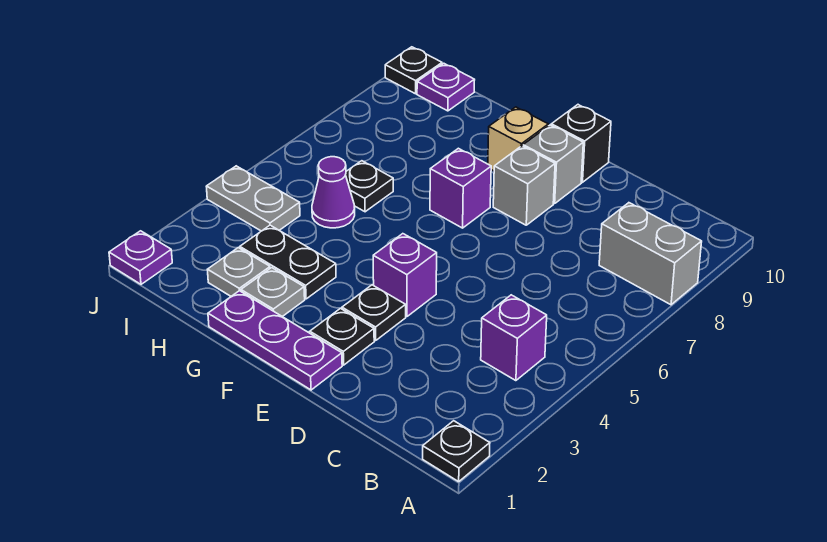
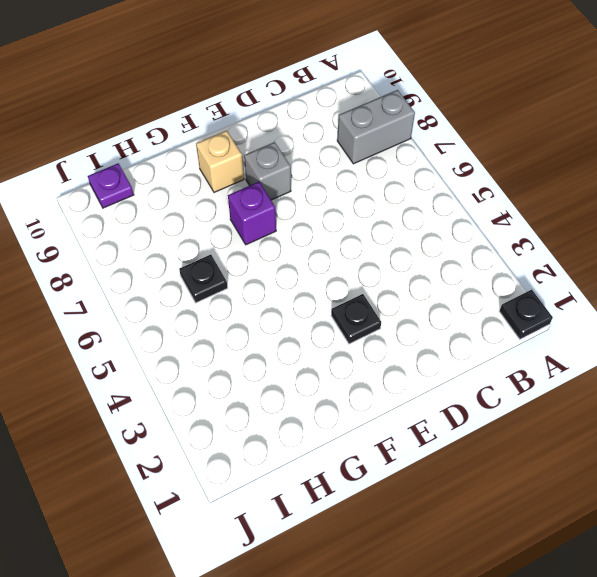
none -> purple 1x1 brick [481,295,547,381]
none -> purple 1x3 plate [208,291,342,390]
none -> black 1x1 plate [310,309,374,365]

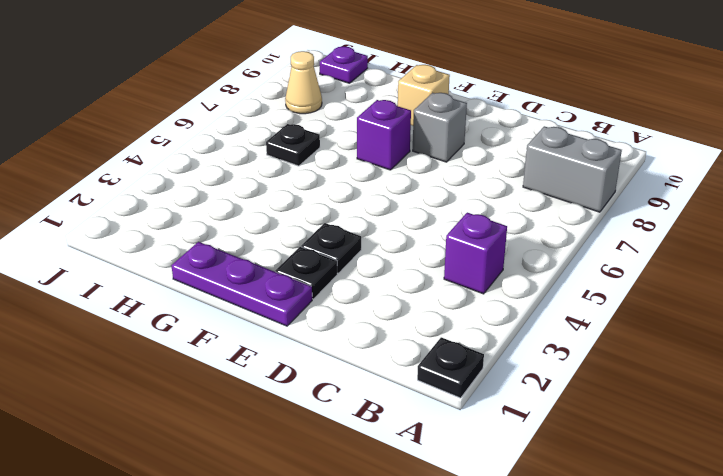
tan 1x1 cone [285,51,322,114] -> none
none -> purple 1x1 brick [373,234,437,316]
none -> grey 1x1 brick [523,125,583,204]
none -> black 1x1 brick [551,105,611,182]

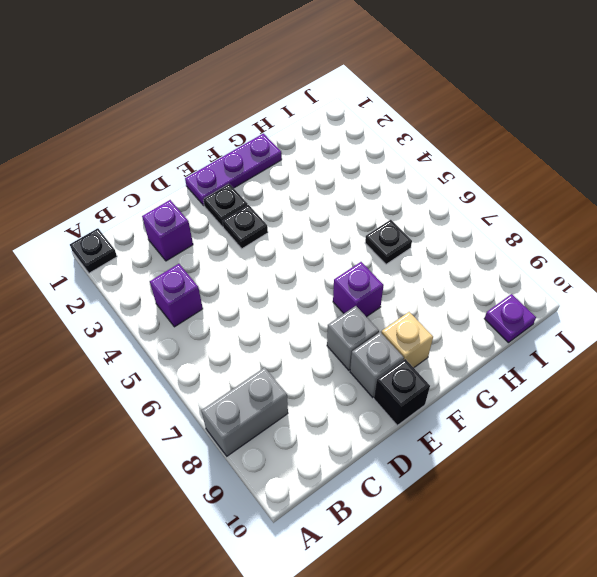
purple 1x1 brick [142,200,193,261] -> purple 1x1 brick moved to [373,234,437,316]
none -> grey 1x1 plate [241,268,305,317]
none -> black 1x2 plate [240,225,336,299]
none -> grey 1x1 plate [207,248,270,296]

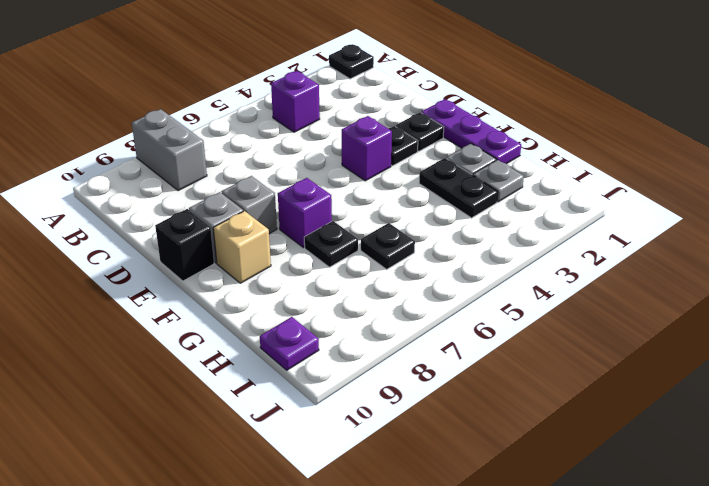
black 1x1 plate [304,221,358,267] -> black 1x1 plate moved to [385,47,442,94]
none -> purple 1x1 cone [312,157,355,228]
none -> grey 1x2 plate [206,166,300,231]
none -> purple 1x1 plate [109,231,172,284]

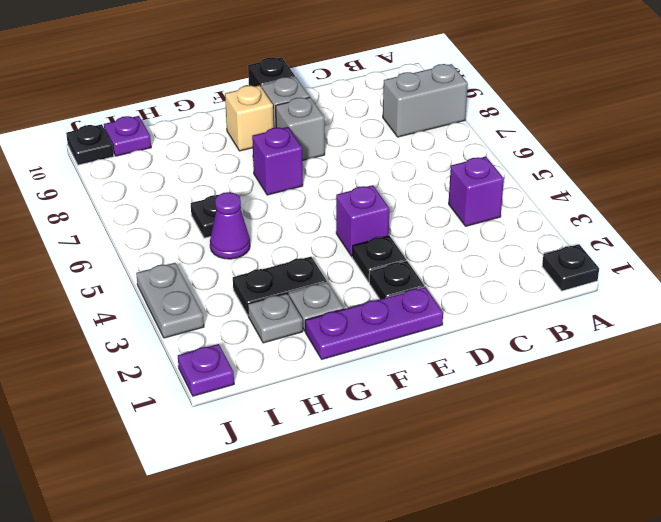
grey 1x2 plate [136,263,204,338] -> grey 1x2 plate turned to [206,166,300,231]

